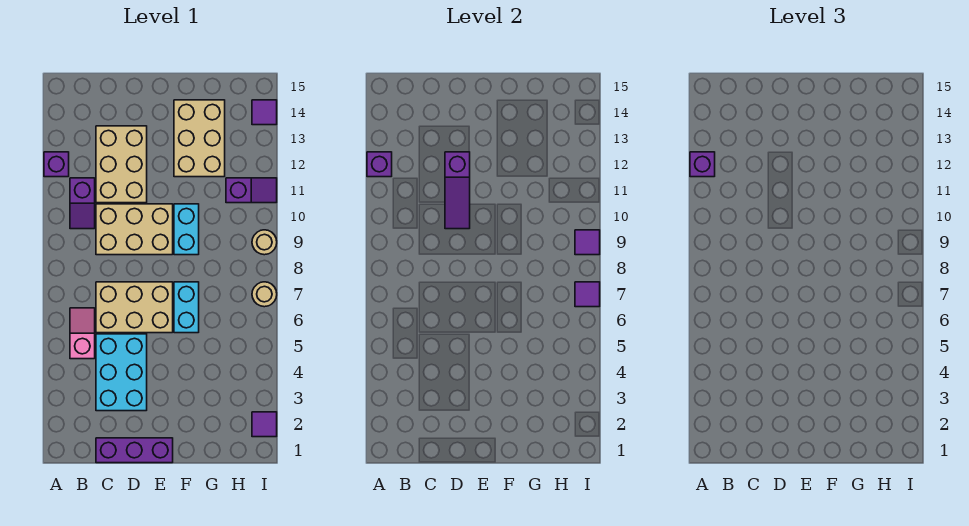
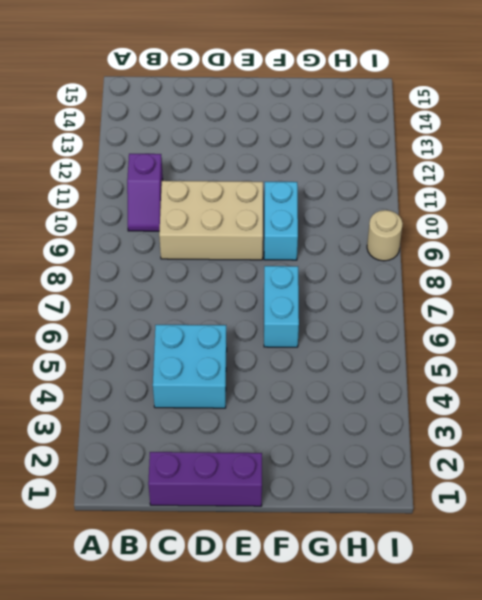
cyan 2x2 brick [153,325,227,408] -> cyan 2x3 brick [96,334,147,411]
none -> purple 1x1 brick [44,152,69,177]
none -> pink 1x2 slope [70,308,95,359]
none -> tan 2x3 brick [96,282,173,333]

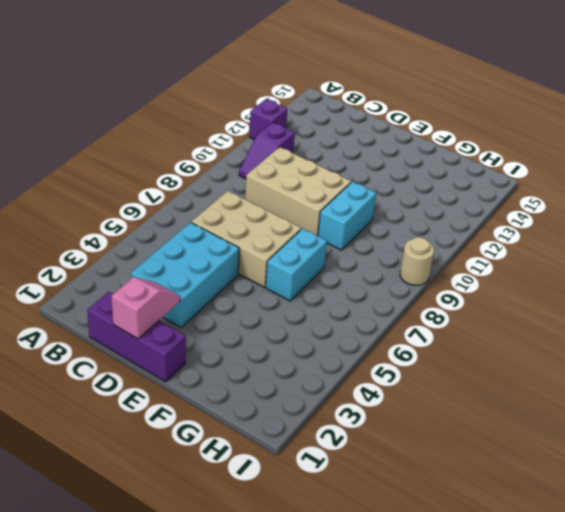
pink 1x2 slope [111,277,180,339] -> pink 1x2 slope moved to [70,308,95,359]
none -> tan 2x3 brick [96,126,147,203]
none -> tan 2x3 brick [174,100,225,177]
none -> purple 1x2 slope [226,178,277,203]

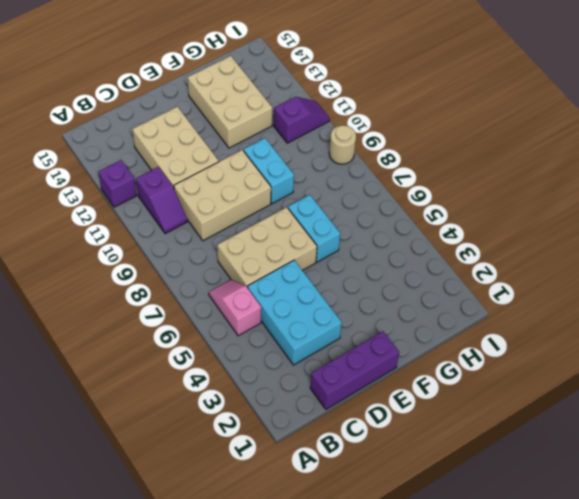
none -> purple 1x1 tile [252,412,277,437]
none -> tan 1x1 round brick [252,282,277,307]
none -> purple 1x1 tile [252,100,277,125]

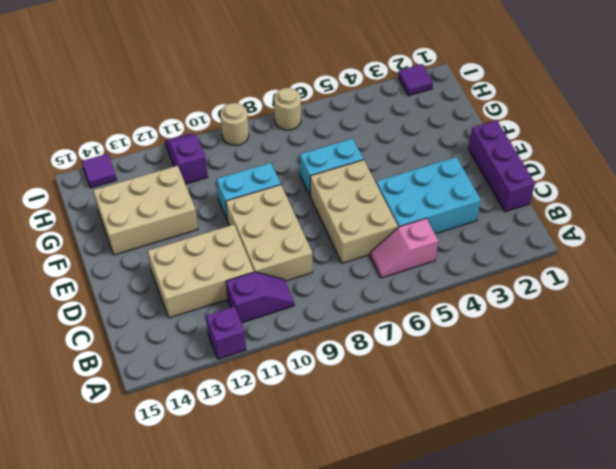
none -> purple 1x1 brick [367,152,392,177]
none -> purple 1x3 slope [445,152,470,229]
none -> purple 1x1 tile [575,282,600,307]

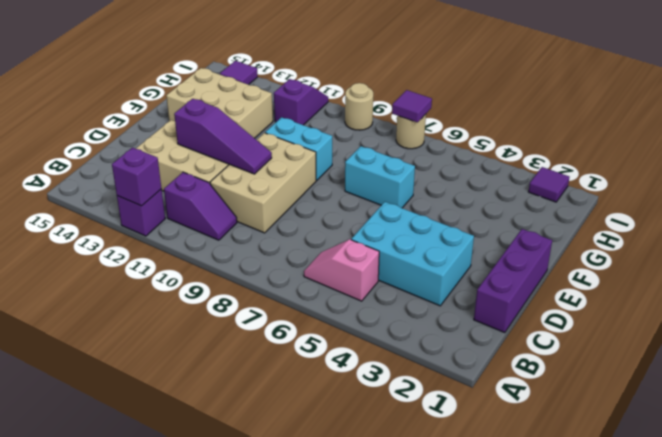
none -> tan 2x3 brick [96,282,173,333]
none -> purple 1x1 tile [575,230,600,255]
none -> purple 1x1 brick [690,152,715,177]

